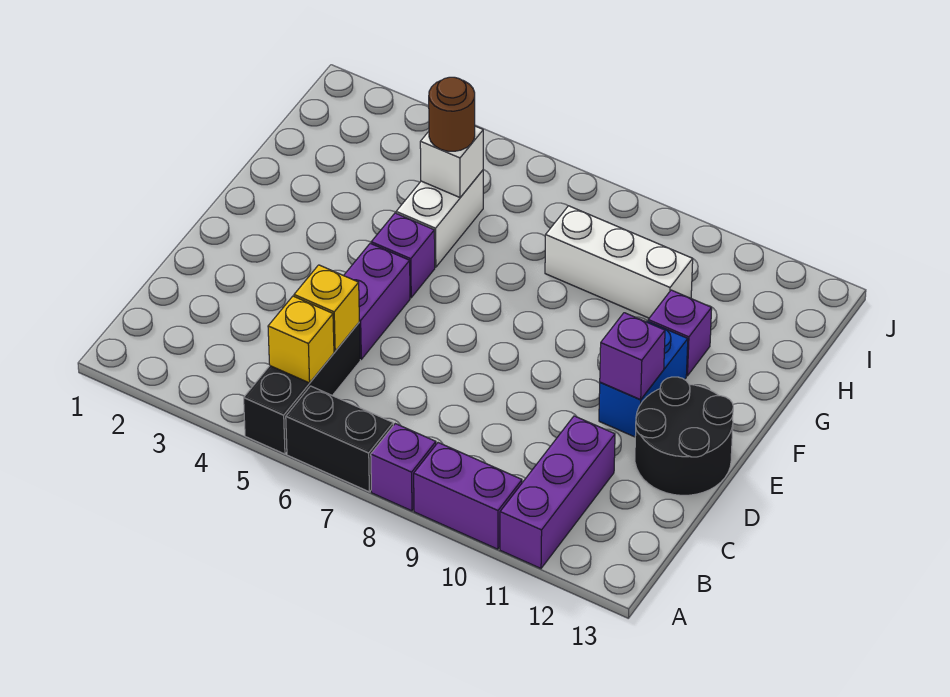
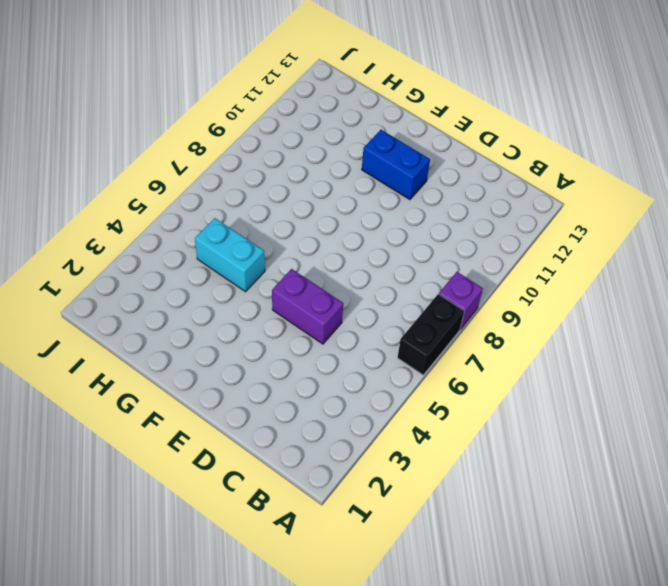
cyan 1x2 brick [195,218,265,292] -> white 1x2 brick [396,170,483,267]
none -> black 1x3 brick [244,323,360,454]
none -> purple 1x2 brick [414,443,522,549]
none -> purple 1x3 brick [500,416,615,568]

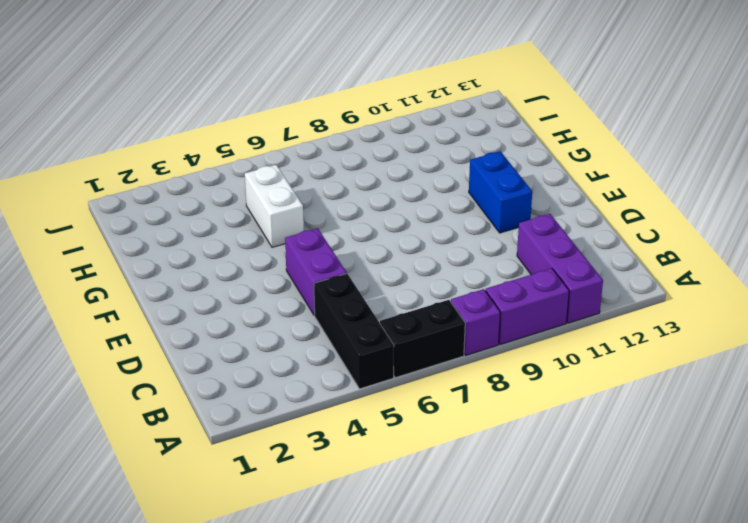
none -> black 2x2 round brick [635,377,733,495]
none -> purple 1x1 brick [371,213,435,298]
none -> purple 1x1 brick [648,290,712,376]

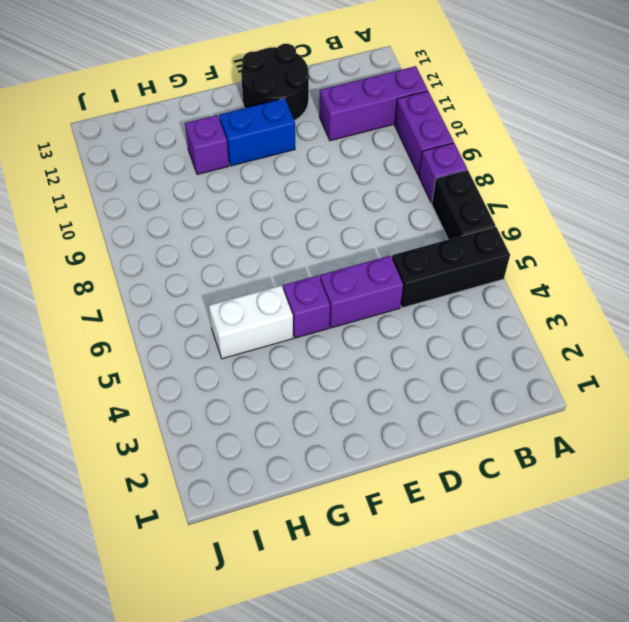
none -> white 1x3 brick [545,206,693,318]
none -> yellow 1x1 brick [268,296,334,383]
none -> yellow 1x1 brick [294,265,359,351]

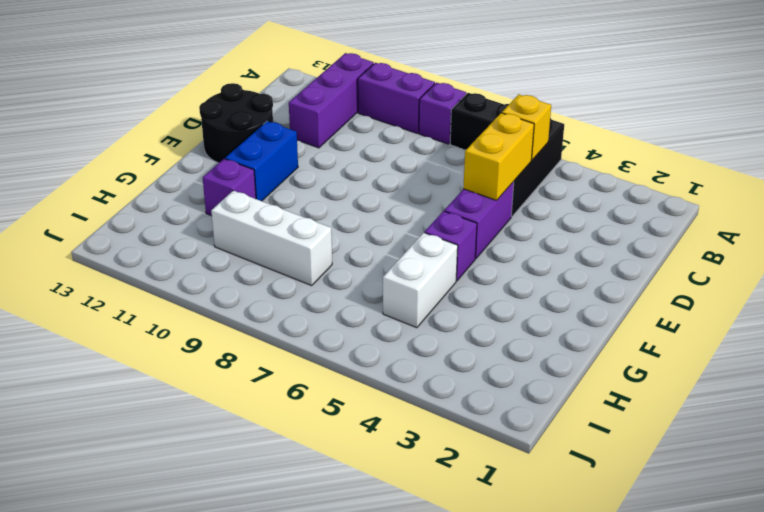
yellow 1x2 brick [463,113,534,200] -> yellow 1x1 brick [294,265,359,351]
none -> purple 1x1 brick [600,313,665,400]
none -> white 1x1 brick [420,126,483,197]
none -> brown 1x1 round brick [429,77,475,151]

